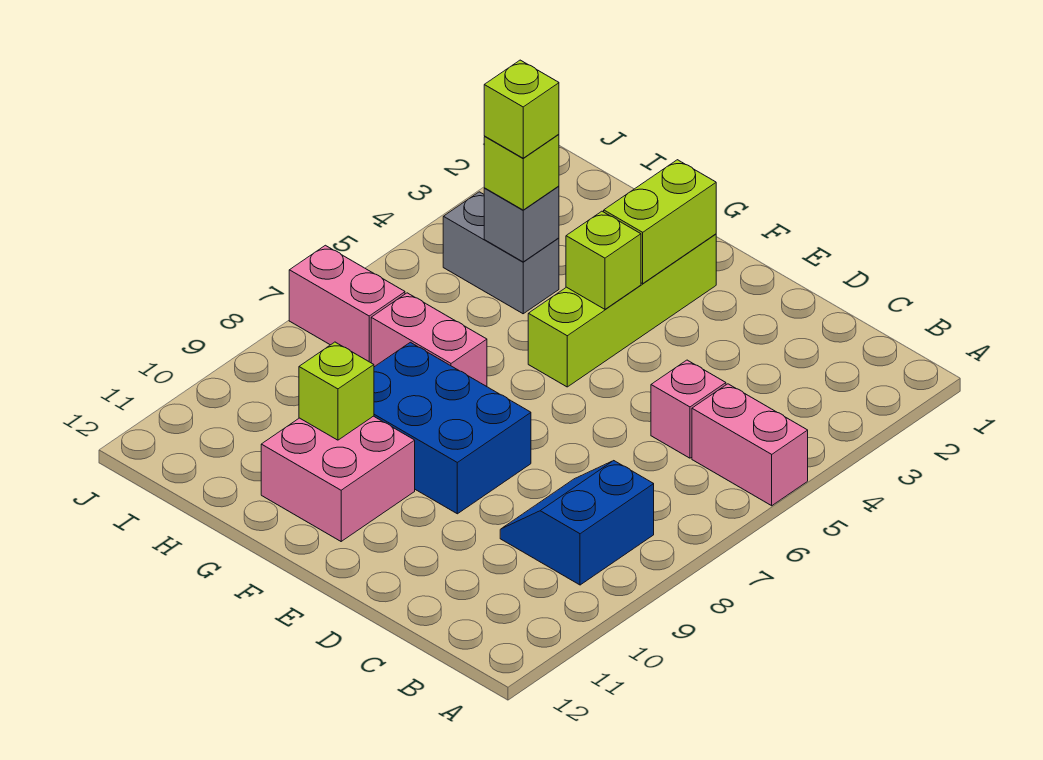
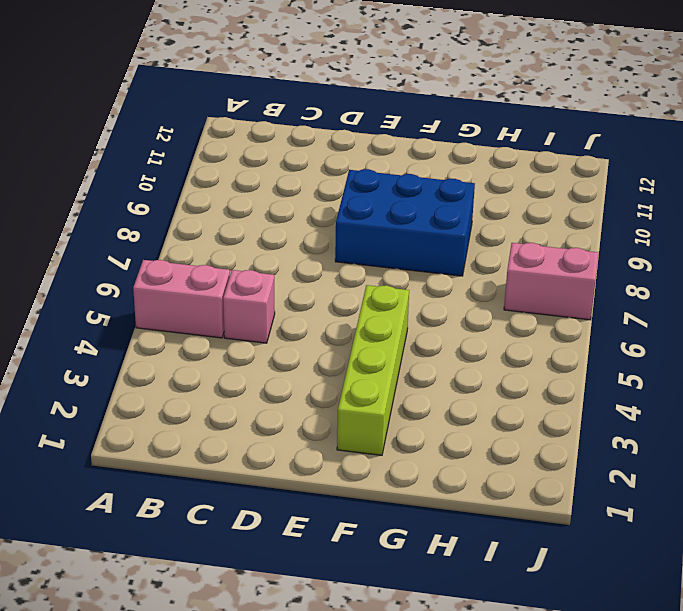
none -> blue 2x2 slope [500,461,654,585]
none -> pink 2x2 brick [261,416,415,541]
none -> pink 1x2 brick [371,293,487,387]

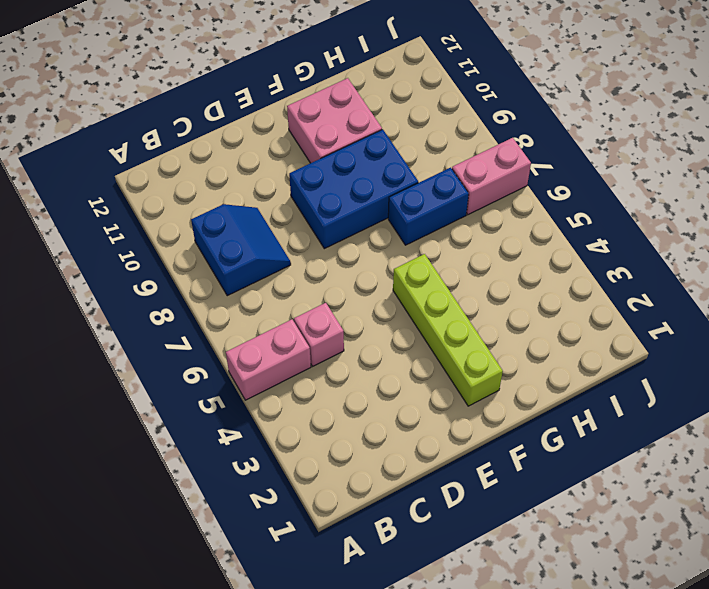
blue 1x2 brick [388,168,469,245] -> pink 1x2 brick [371,293,487,387]
none -> grey 1x2 brick [443,192,559,314]
none -> lime 1x2 brick [604,160,716,284]
none -> lime 1x1 brick [566,211,641,309]

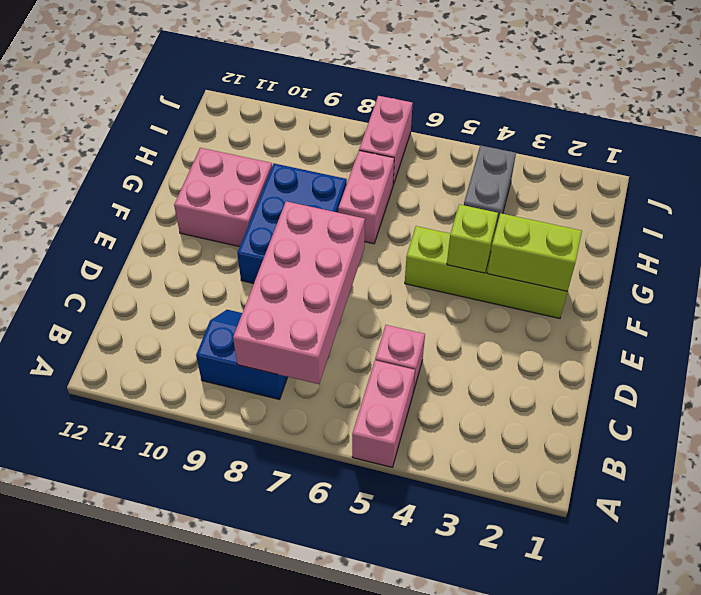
pink 2x4 brick [233,201,365,384] -> none
none -> lime 1x1 brick [299,342,374,440]
none -> grey 1x1 brick [484,186,559,262]
none -> lime 1x1 brick [484,134,559,210]

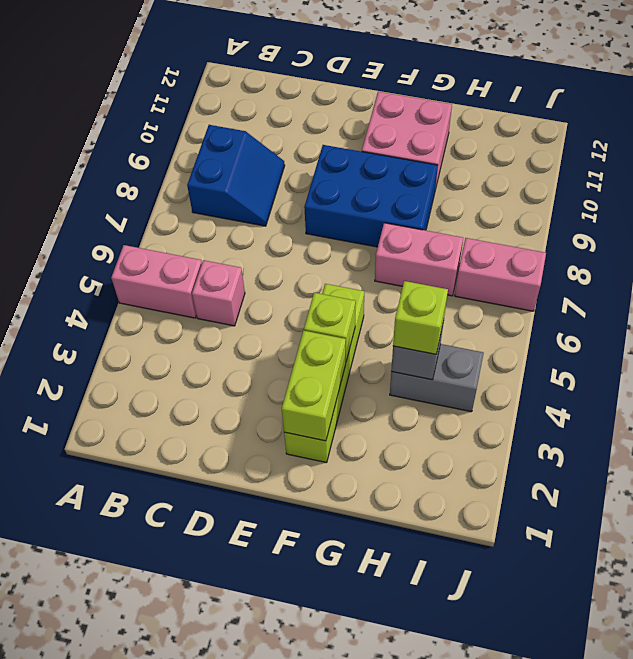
none -> lime 1x1 brick [299,342,374,440]
none -> lime 1x1 brick [484,60,559,158]

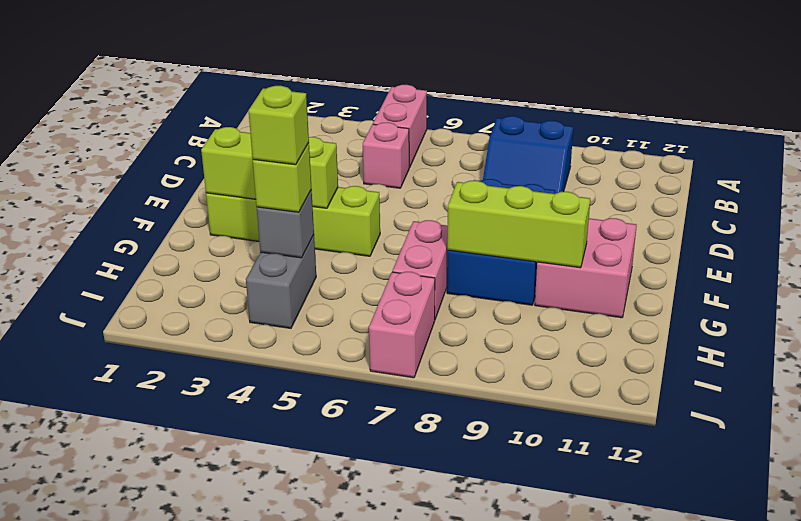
lime 1x3 brick [447,181,590,268] -> lime 1x1 brick [299,342,374,440]

